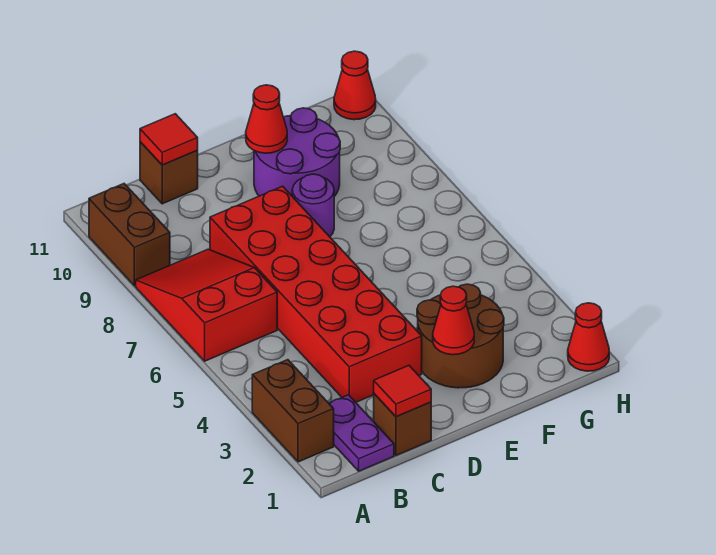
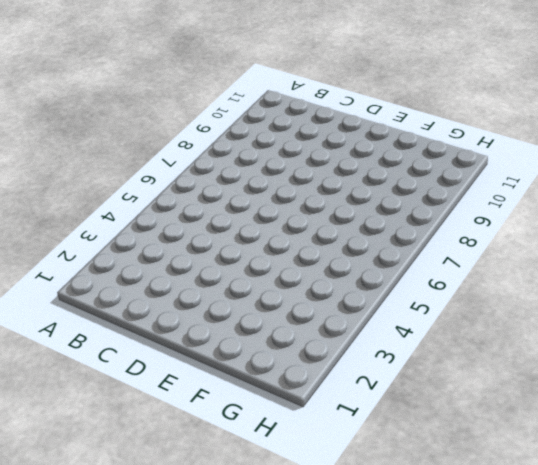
none -> brown 1x2 brick [252,360,334,462]
none -> red 2x3 slope [136,249,277,361]
none -> brown 1x2 brick [89,184,170,286]

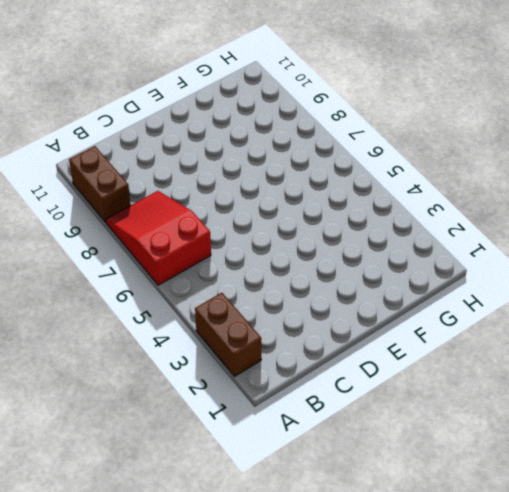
none -> purple 1x2 plate [329,395,394,471]
none -> brown 1x1 brick [374,394,431,455]
none -> red 2x6 brick [210,186,422,402]

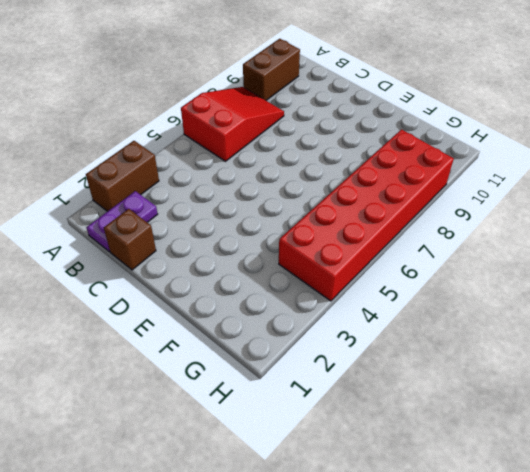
red 2x6 brick [279,130,454,301] -> red 2x6 brick moved to [210,186,422,402]
none -> brown 1x1 brick [140,142,198,204]
none -> brown 2x2 round brick [417,284,504,388]
none -> purple 1x1 round brick [292,174,334,237]

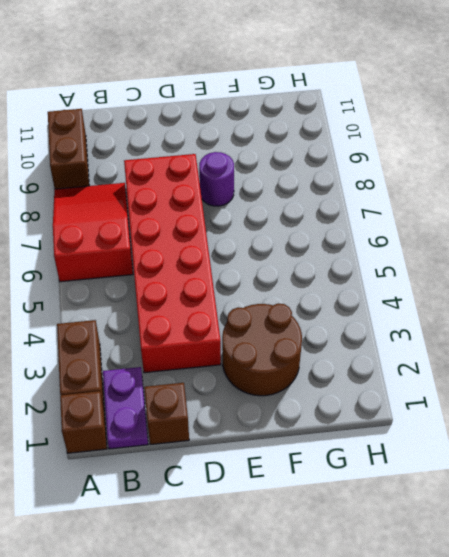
brown 1x1 brick [60,391,107,453] -> brown 1x1 brick moved to [140,142,198,204]
none -> purple 2x2 round brick [254,108,340,196]
none -> red 1x1 cone [568,303,609,371]
none -> red 1x1 cone [334,51,376,120]

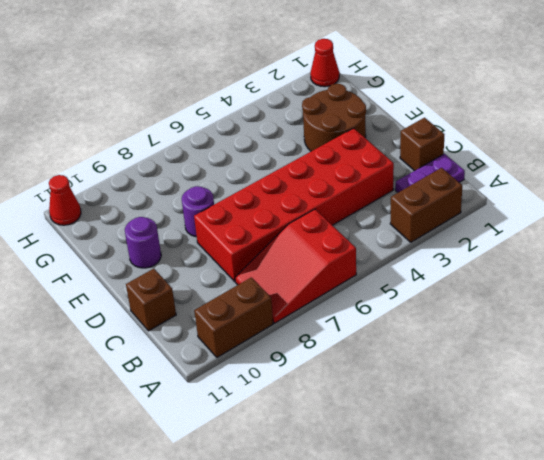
purple 1x1 round brick [125,217,161,268] -> purple 2x2 round brick [254,108,340,196]
none -> red 1x1 tile [374,365,431,417]
none -> red 1x1 tile [140,114,198,165]
none -> red 1x1 cone [433,286,474,355]

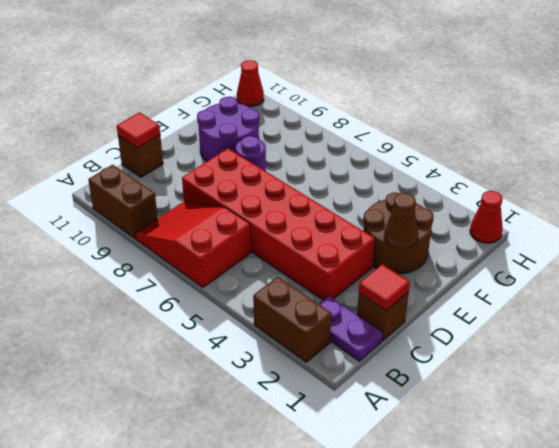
brown 1x1 cone [384,193,418,249] -> red 1x1 cone [433,286,474,355]
none -> red 1x1 cone [246,85,287,153]

